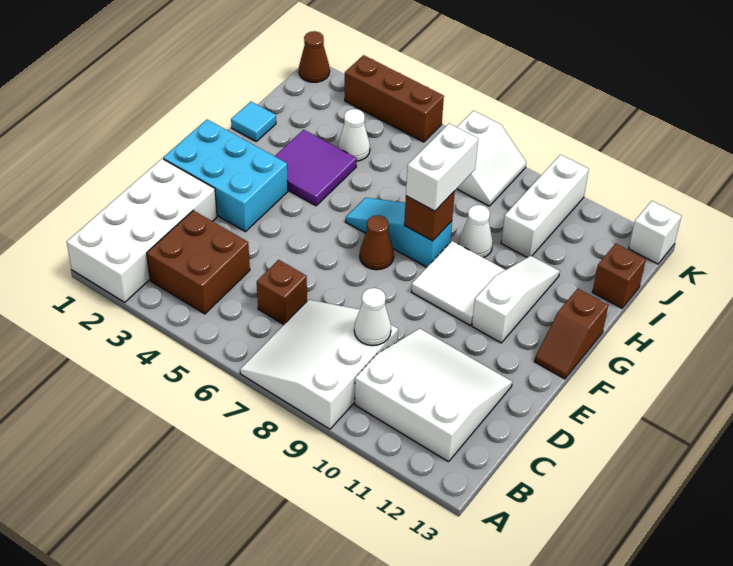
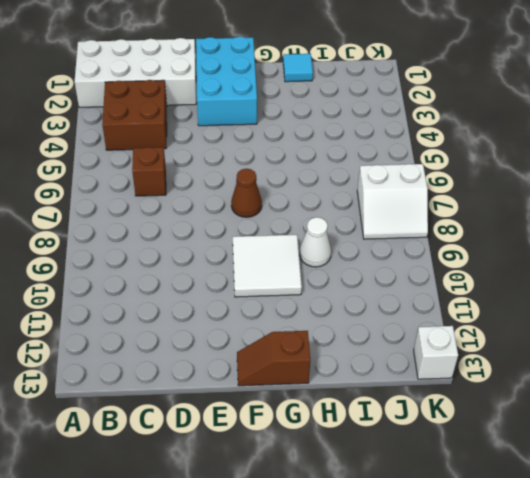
none -> white 3x3 slope [240,300,398,429]
none -> white 3x3 slope [355,329,512,462]
none -> white 1x3 slope [472,256,560,343]

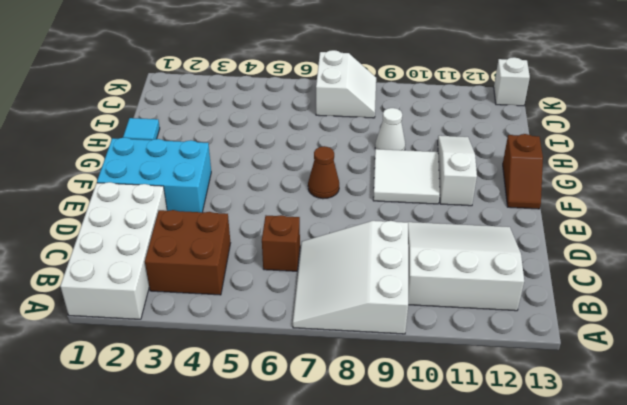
none -> purple 2x2 tile [275,130,357,206]
none -> cyan 1x3 slope [345,198,452,267]
none -> white 1x1 cone [338,109,370,161]

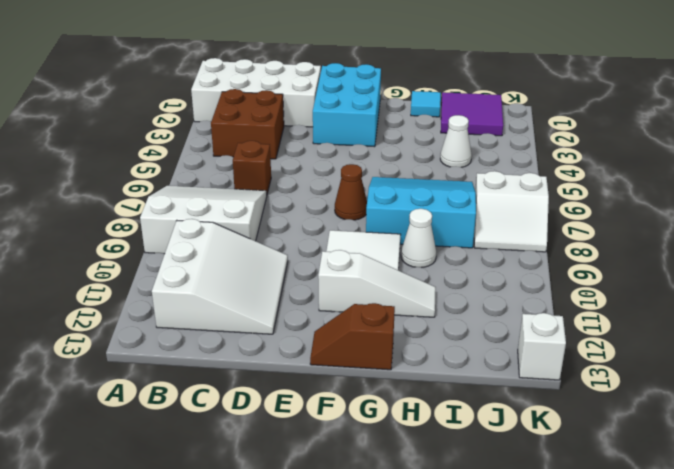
cyan 3x3 slope [366,177,476,248] -> cyan 1x3 slope [345,198,452,267]
purple 2x2 tile [441,92,503,136] -> purple 2x2 tile moved to [275,130,357,206]
none -> white 1x3 brick [501,155,589,257]
none -> brown 1x1 brick [592,244,646,308]
none -> brown 1x1 cone [299,31,330,82]

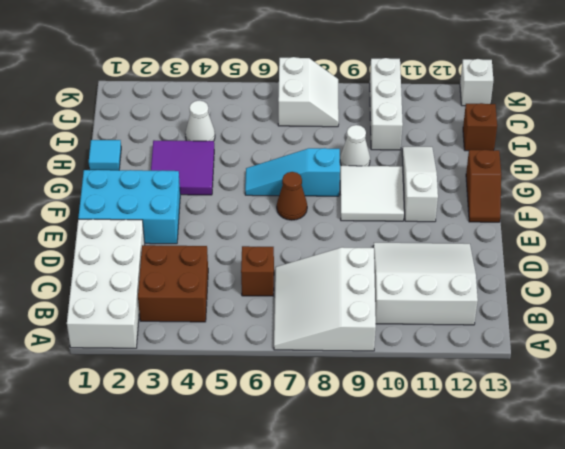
none -> brown 1x1 cone [299,31,330,82]
none -> brown 1x3 brick [345,55,444,142]
none -> white 1x1 cone [354,288,391,346]

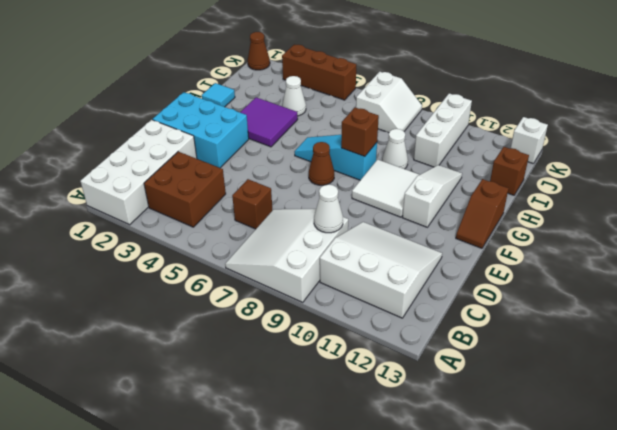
none -> white 1x2 brick [406,124,478,211]

